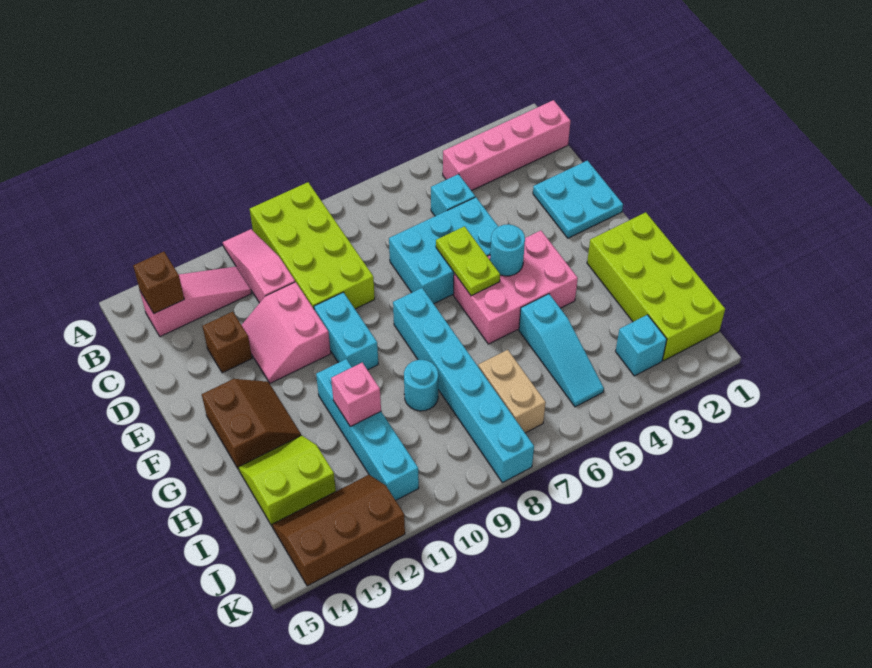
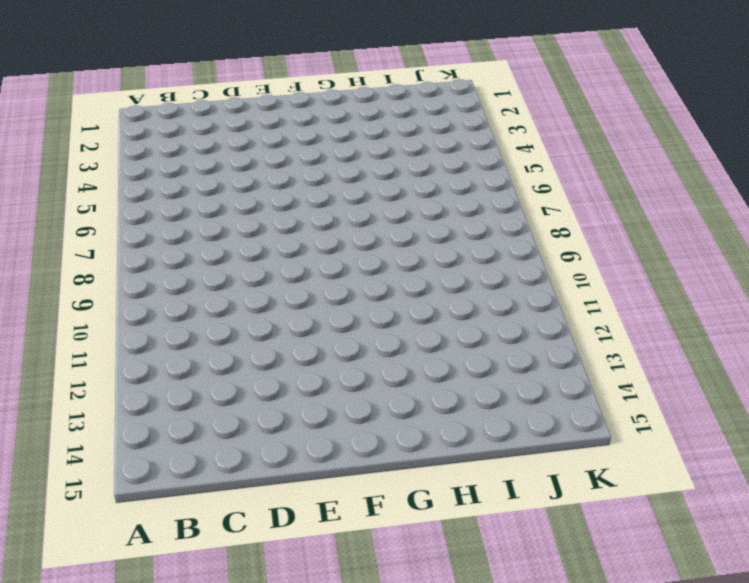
none -> lime 2x4 brick [250,182,375,309]
none -> pink 1x3 slope [223,229,295,303]
none -> pink 1x4 brick [443,100,571,191]

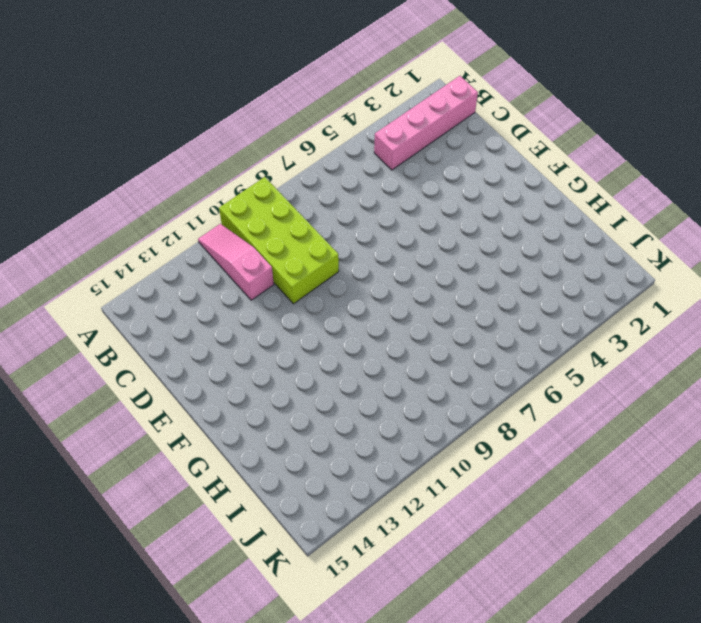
none -> pink 1x3 slope [140,267,252,337]
none -> cyan 1x1 brick [431,174,475,216]
none -> cyan 2x2 plate [533,161,623,238]

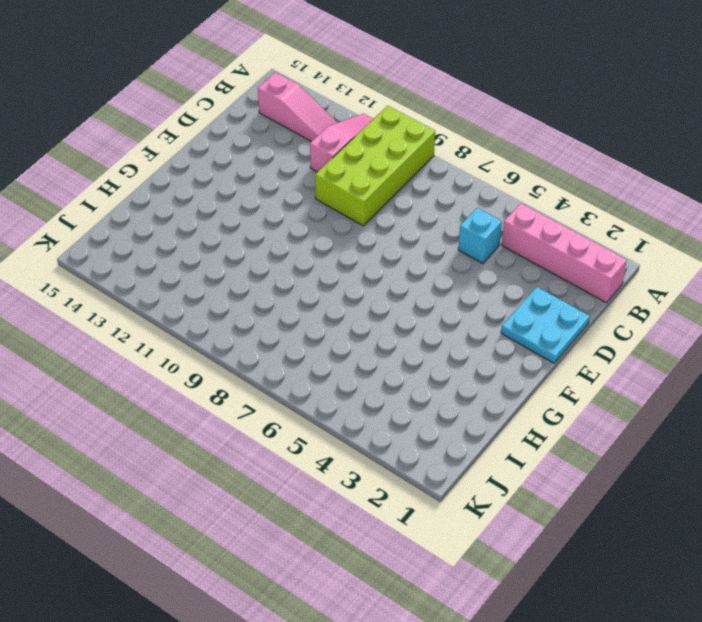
none -> cyan 2x3 brick [389,197,498,304]
none -> pink 2x2 slope [242,282,331,383]
none -> brown 1x1 brick [203,312,252,373]

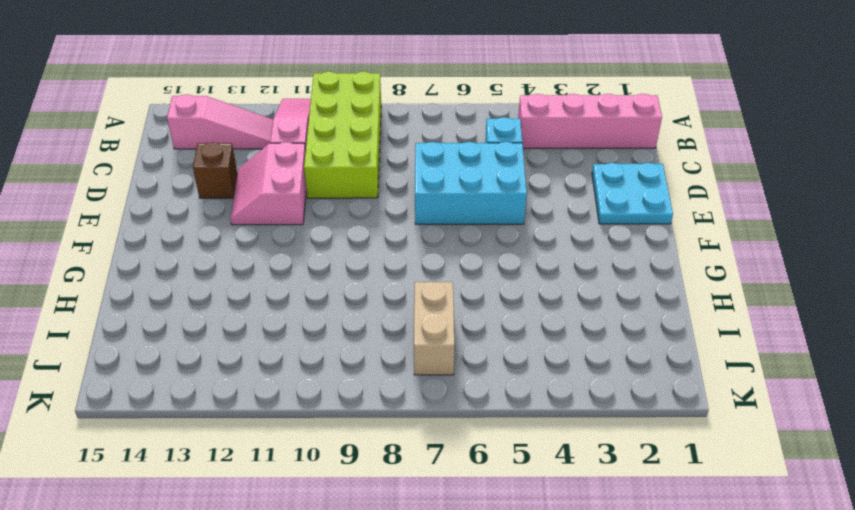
none -> cyan 1x2 brick [314,292,378,370]
none -> pink 2x3 brick [454,231,578,344]
none -> cyan 1x6 brick [393,288,534,483]

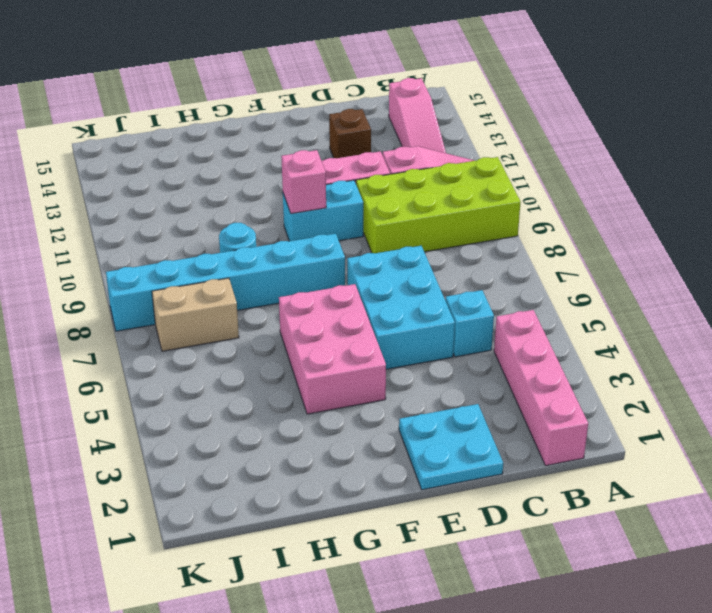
pink 1x1 brick [281,150,326,214] -> pink 1x1 brick moved to [331,363,381,427]
none -> brown 2x2 slope [202,379,301,469]
none -> lime 2x4 brick [587,212,725,361]
none -> cyan 1x4 brick [316,359,419,500]

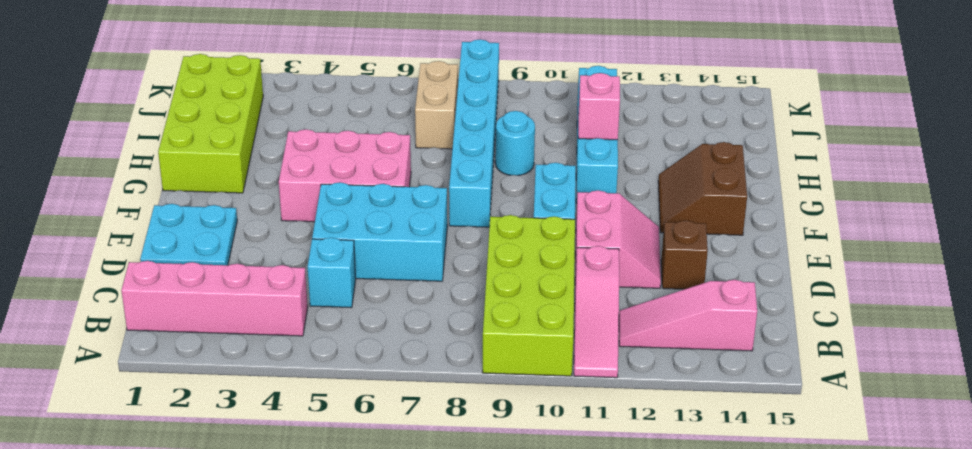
none -> cyan 1x3 slope [519,294,604,407]
none -> lime 2x2 slope [238,435,336,526]
none -> cyan 1x1 brick [616,315,667,376]

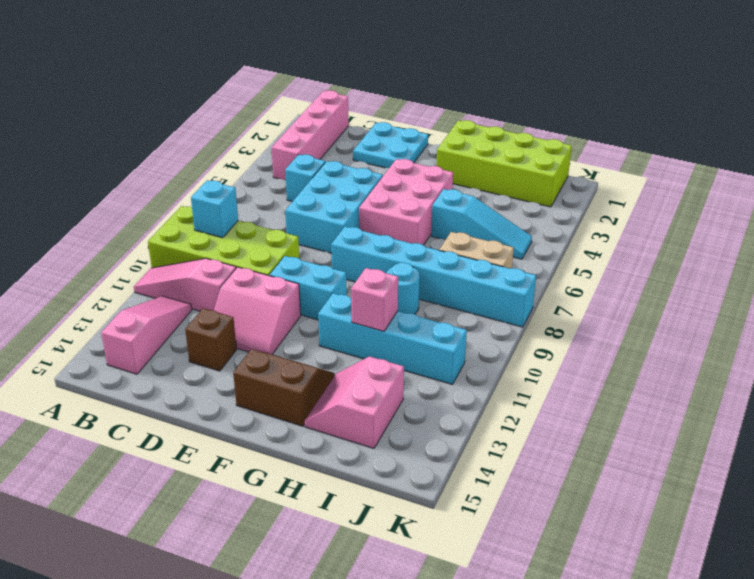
cyan 1x1 brick [191,181,238,238] -> cyan 1x1 brick moved to [616,315,667,376]
pink 2x2 slope [305,356,404,448] -> lime 2x2 slope [238,435,336,526]
none -> brown 2x3 slope [272,475,405,586]
none -> brown 1x1 brick [133,252,184,313]
none -> lime 1x2 plate [436,226,500,296]

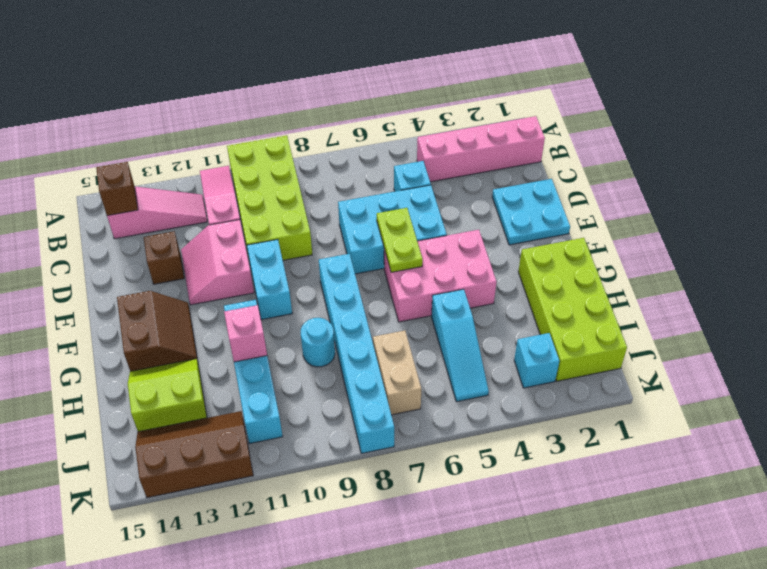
none -> cyan 1x1 round brick [490,224,525,276]

